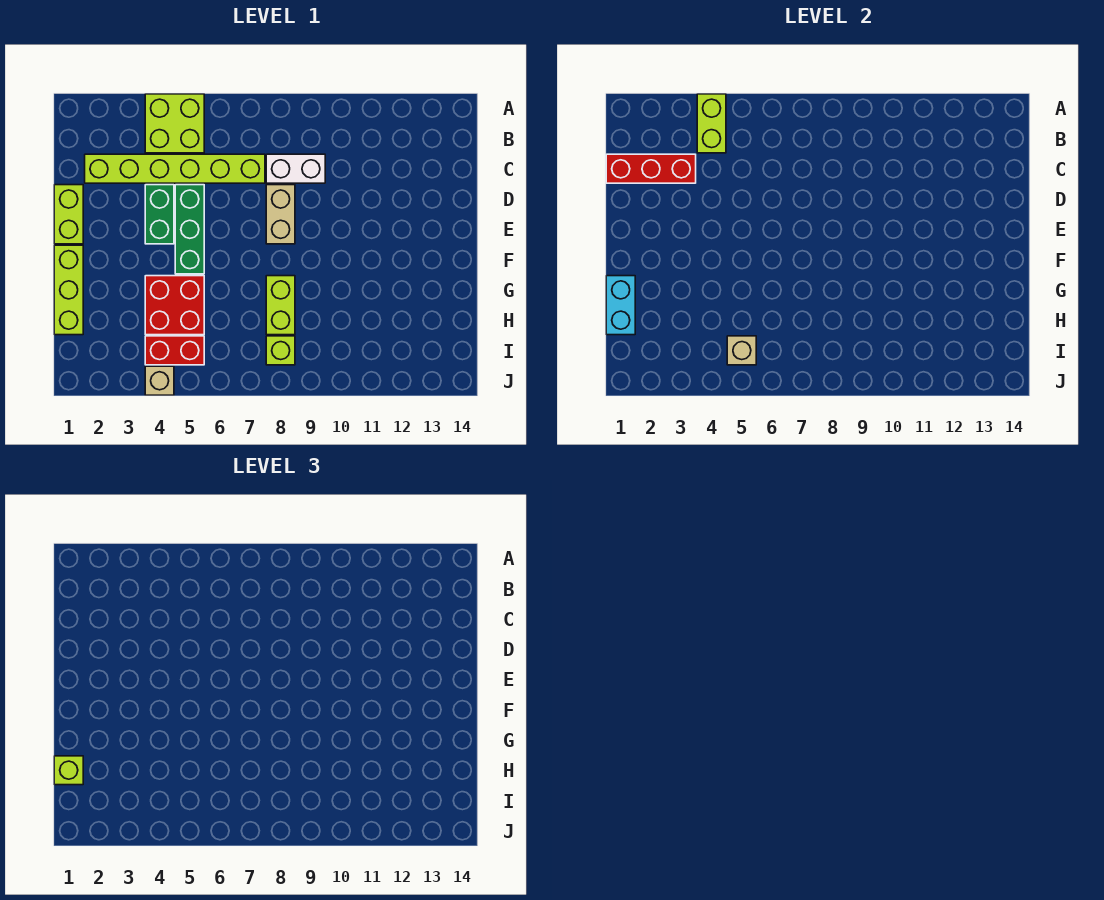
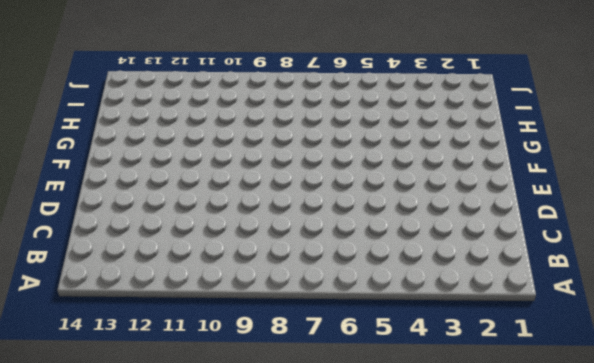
none -> lime 2x2 brick [145,94,204,153]
none -> lime 1x6 brick [85,154,265,183]
none -> white 1x2 brick [266,154,325,183]

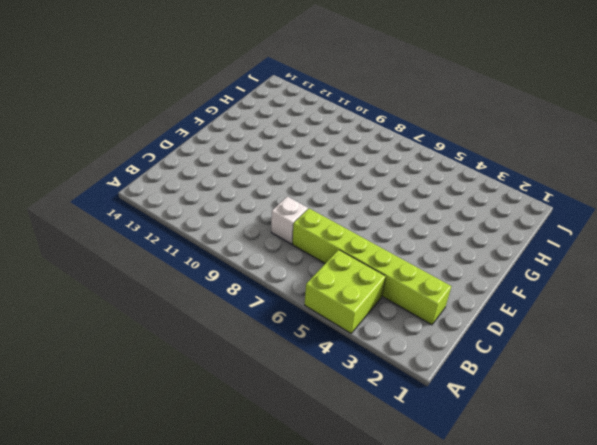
white 1x1 brick [271,196,308,244] -> white 1x2 brick [266,154,325,183]
none -> lime 1x2 brick [54,185,83,244]
none -> green 1x2 brick [145,185,174,244]
none -> green 1x3 brick [175,185,204,274]

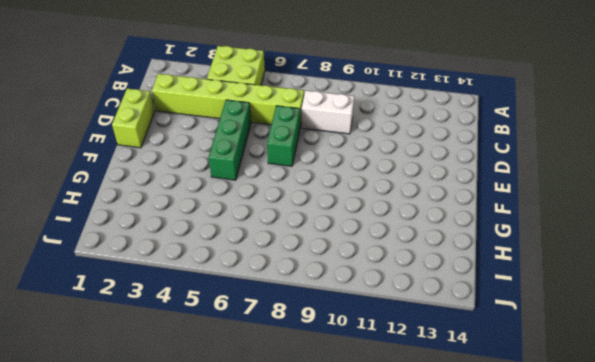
green 1x2 brick [267,106,300,166] -> green 1x2 brick moved to [145,185,174,244]
none -> tan 1x2 brick [266,185,295,244]
none -> lime 1x3 brick [54,245,83,335]
none -> red 2x2 brick [145,276,204,335]

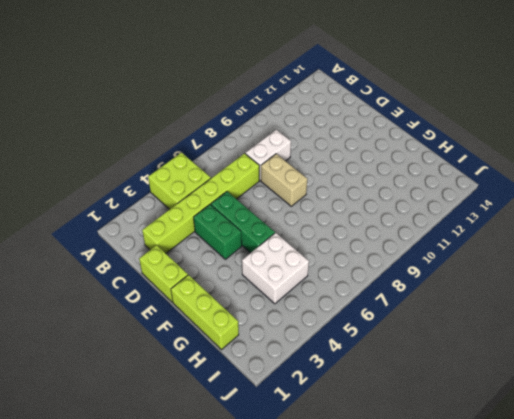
white 2x2 brick [242,233,309,304] -> red 2x2 brick [145,276,204,335]
none -> lime 1x2 brick [266,276,295,335]
none -> red 1x2 brick [145,336,204,365]
none -> lime 1x1 brick [266,336,295,365]

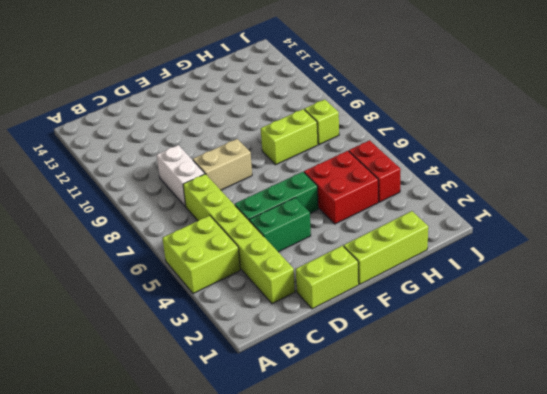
none -> tan 1x1 brick [145,366,174,395]
none -> lime 1x2 brick [697,94,726,153]
none -> red 1x3 brick [606,154,696,183]

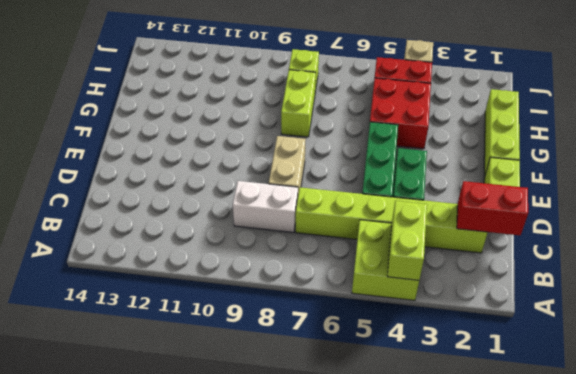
red 1x2 brick [457,181,528,235] -> red 1x3 brick [606,154,696,183]
none -> cyan 1x2 brick [606,276,635,335]
none -> tan 1x1 brick [727,336,756,365]
none -> lime 1x1 brick [54,756,83,785]

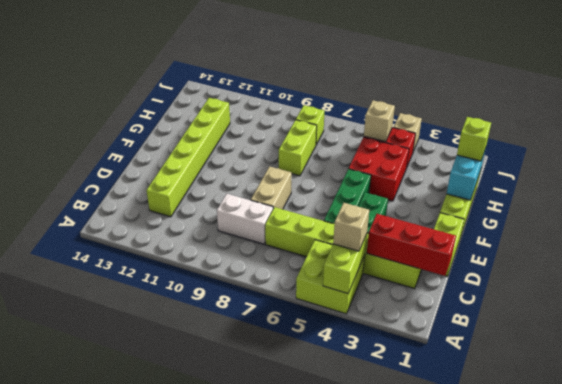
tan 1x1 brick [333,203,369,251] -> none
lime 1x6 brick [146,98,230,217] -> none

